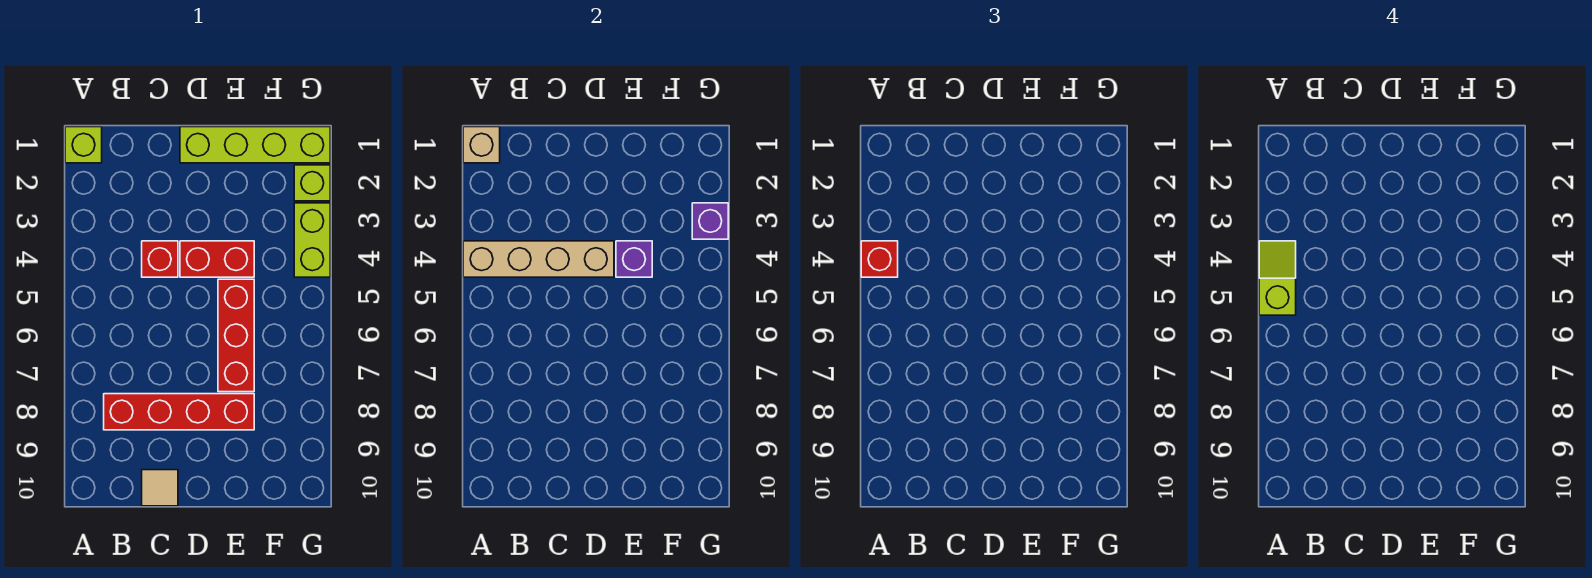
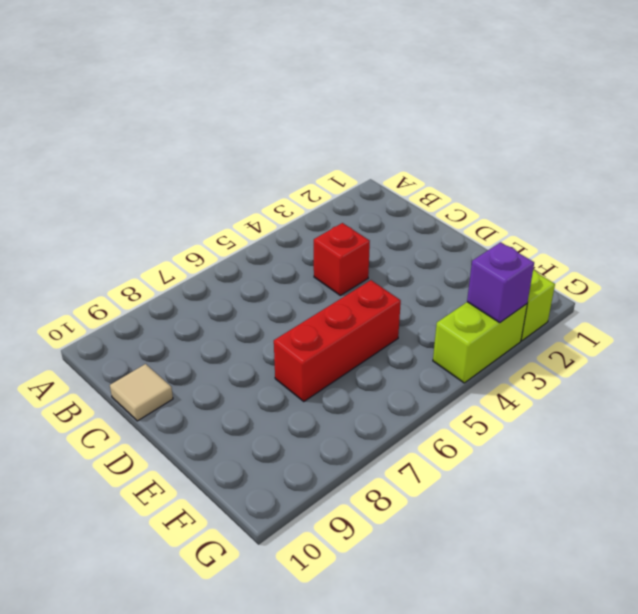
none -> lime 1x1 brick [65,127,102,163]
none -> red 1x4 brick [104,394,254,430]
none -> lime 1x4 brick [180,127,330,163]

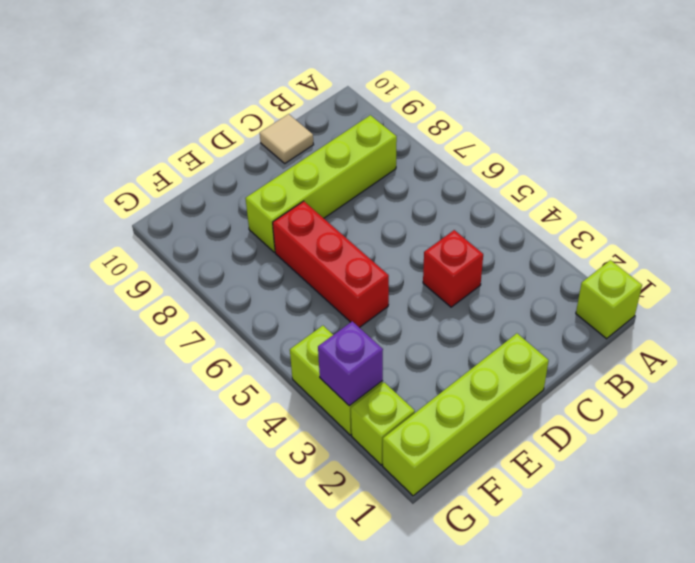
lime 1x4 brick [245,115,397,252] -> red 1x4 brick [104,394,254,430]
none -> red 1x2 brick [180,241,254,277]
none -> tan 1x1 brick [463,127,500,163]
none -> tan 1x4 brick [463,241,614,277]

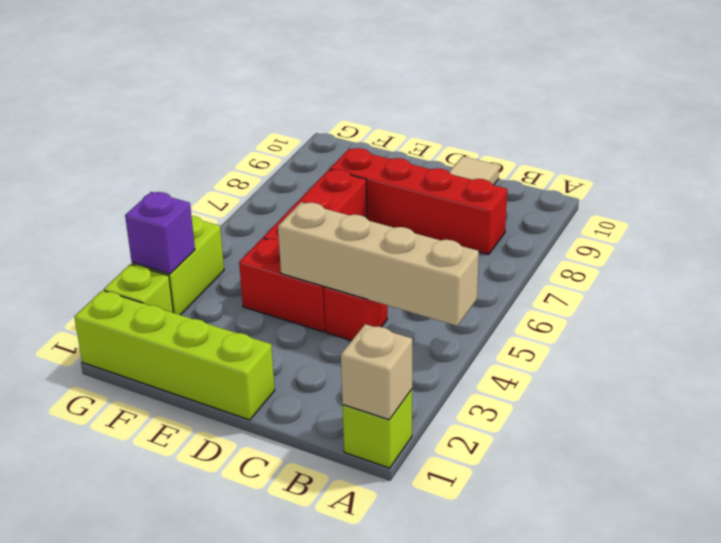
none -> purple 1x1 brick [616,241,652,277]
none -> red 1x1 brick [861,241,898,277]
none -> lime 1x2 slope [1259,241,1296,315]

